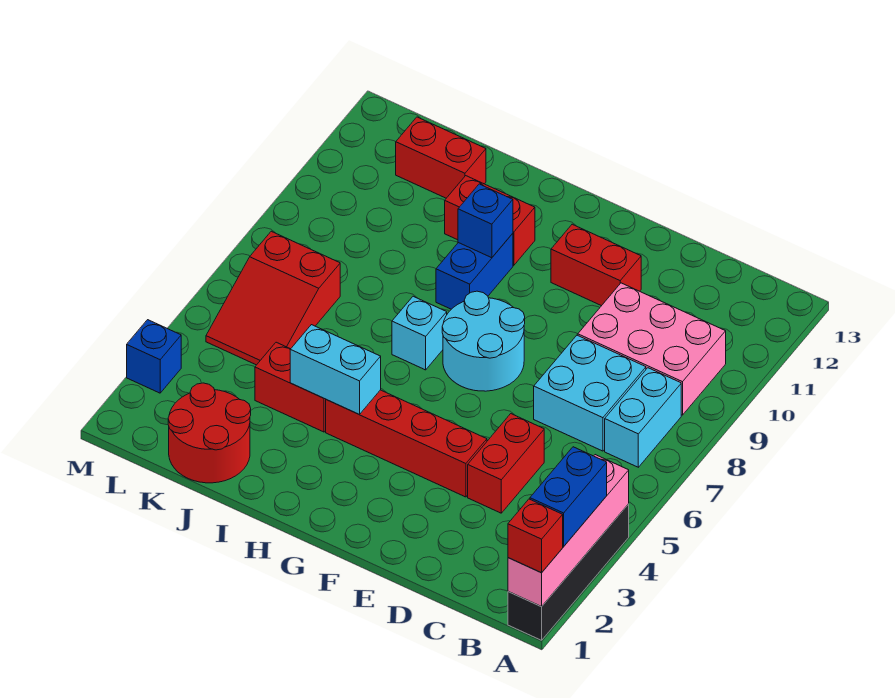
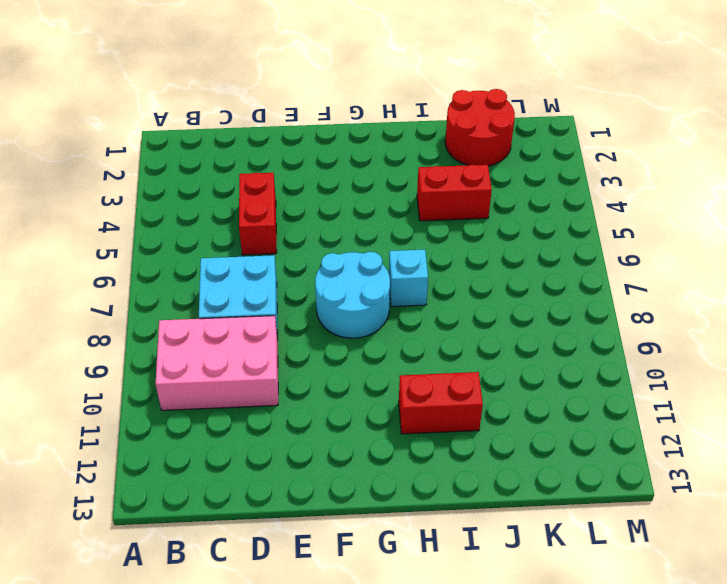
none -> black 1x4 brick [508,504,629,640]
none -> cyan 1x2 brick [605,368,681,467]
none -> red 1x4 brick [326,390,487,497]

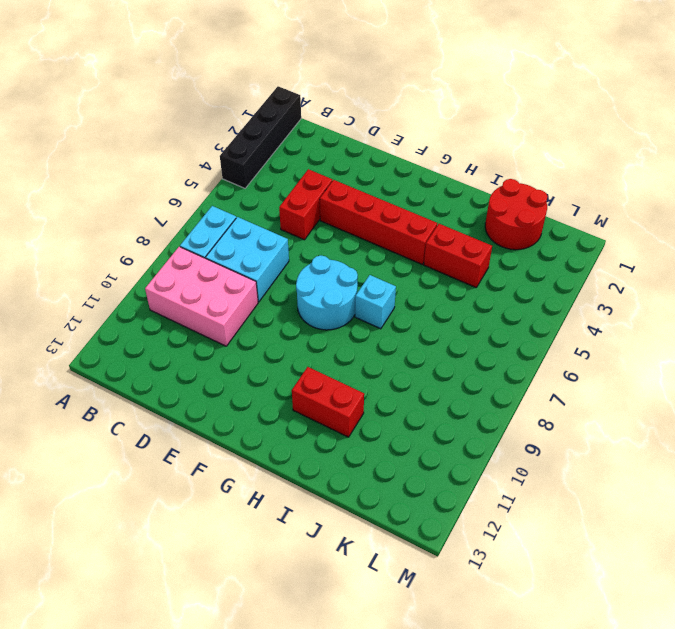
none -> red 1x2 brick [551,224,641,306]
none -> blue 1x2 brick [436,233,513,309]
none -> red 1x2 brick [396,117,486,198]

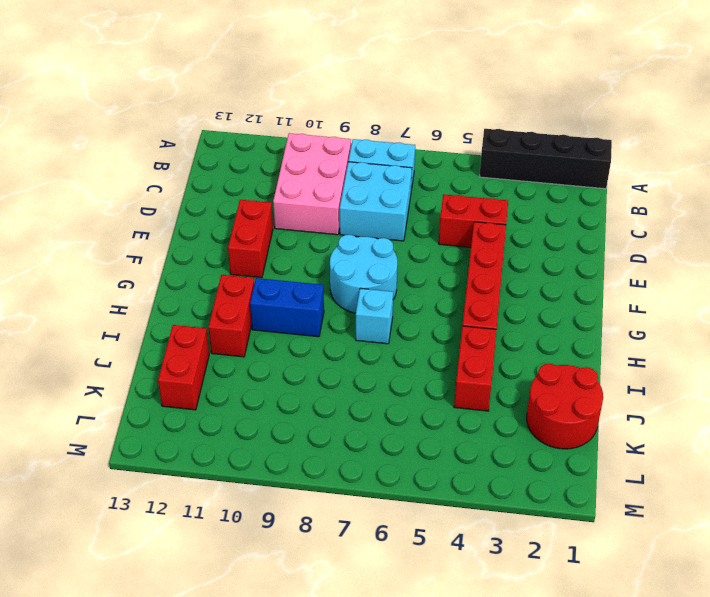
none -> red 2x3 slope [206,231,340,365]
none -> blue 1x1 brick [127,320,181,393]
none -> pink 1x4 brick [508,455,629,607]

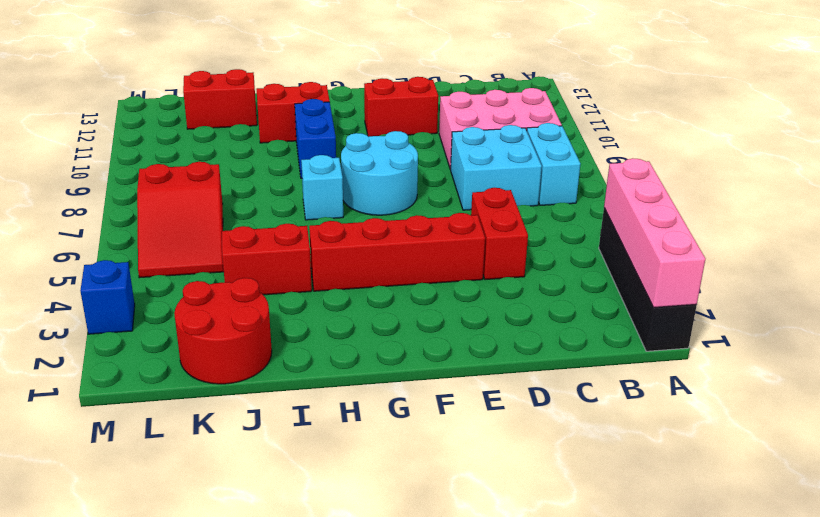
none -> cyan 1x2 brick [290,325,381,414]
none -> blue 1x1 brick [458,184,513,258]
none -> red 1x1 brick [508,499,563,573]

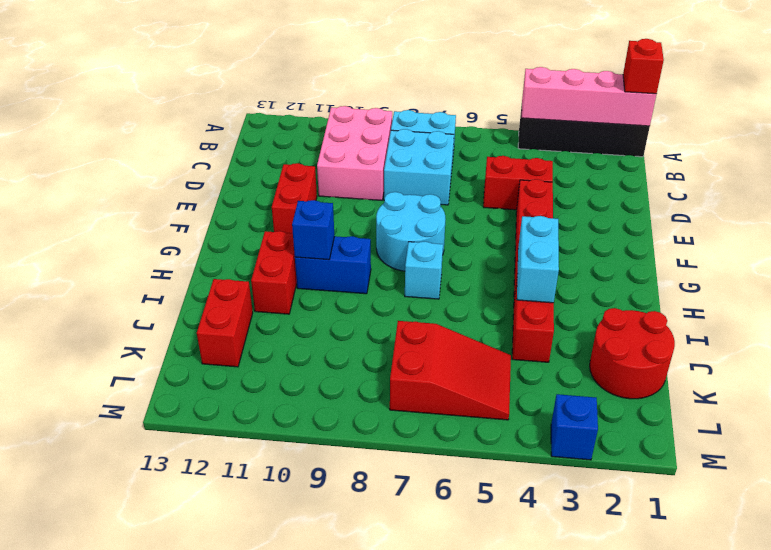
none -> blue 1x2 brick [530,447,607,546]

